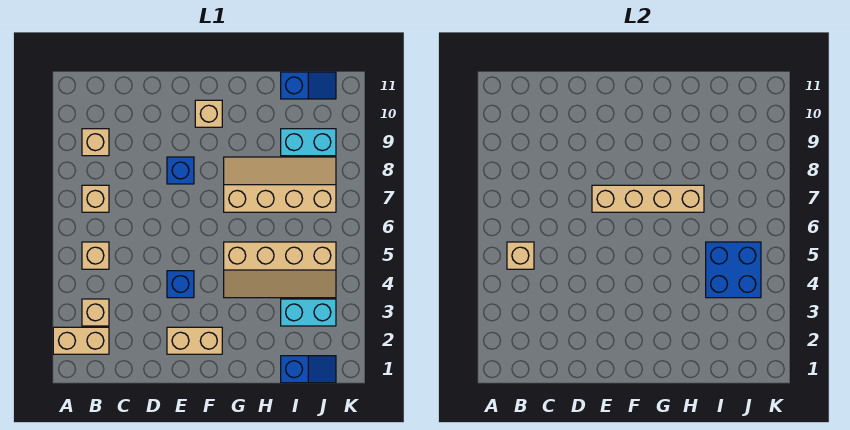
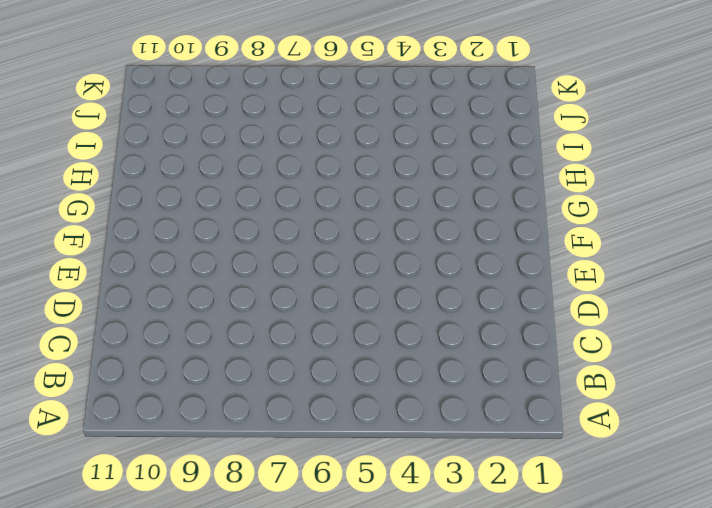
none -> tan 1x2 brick [53,327,109,354]
none -> tan 1x1 brick [82,299,109,326]
none -> tan 1x1 brick [82,242,109,269]

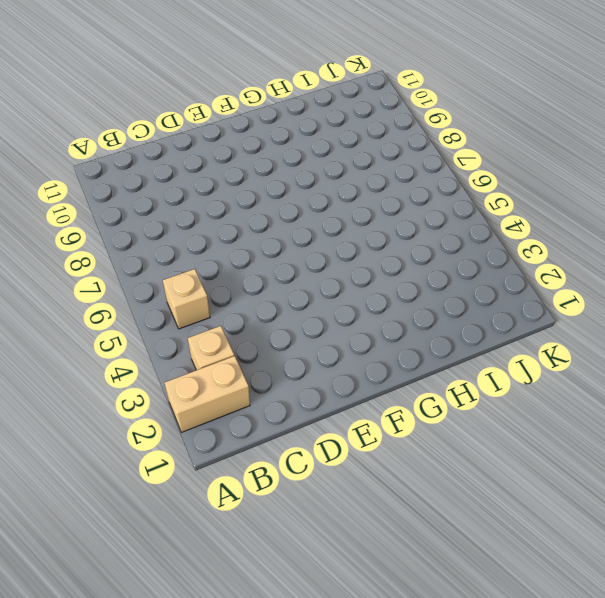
none -> tan 1x1 brick [82,185,109,212]
none -> tan 1x1 brick [82,129,109,156]
none -> tan 1x2 brick [167,327,222,354]

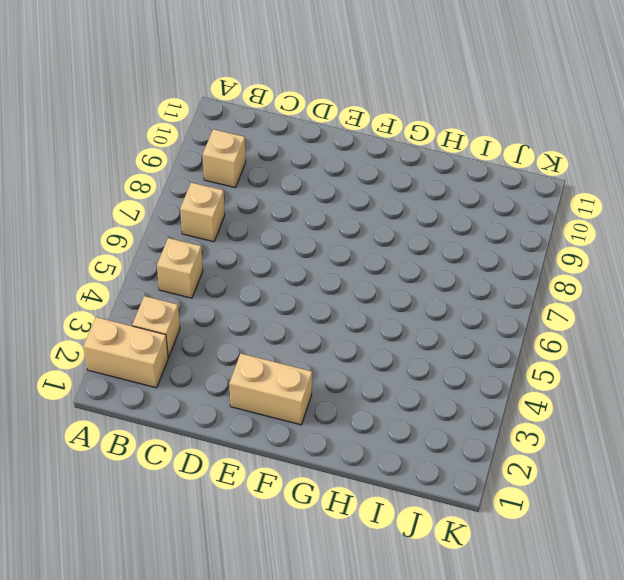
none -> blue 1x1 brick [167,271,194,298]
none -> blue 1x1 brick [167,157,194,184]
none -> tan 1x1 brick [195,100,222,127]

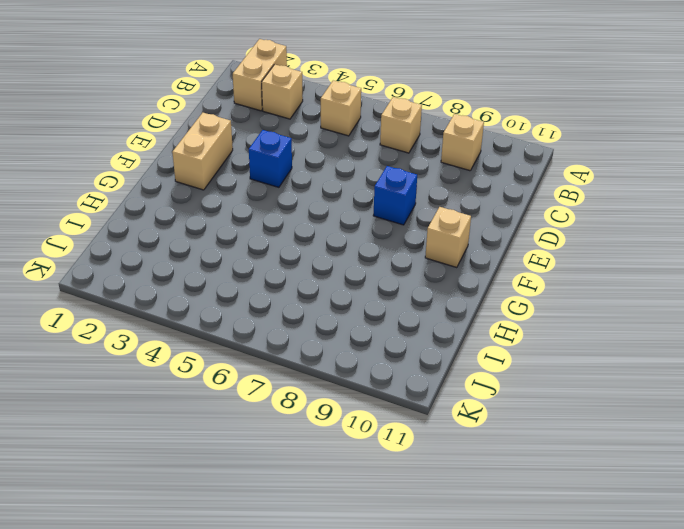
none -> tan 2x4 slope [224,242,336,298]
none -> tan 2x4 slope [224,157,336,212]
none -> blue 1x2 slope [281,356,336,383]

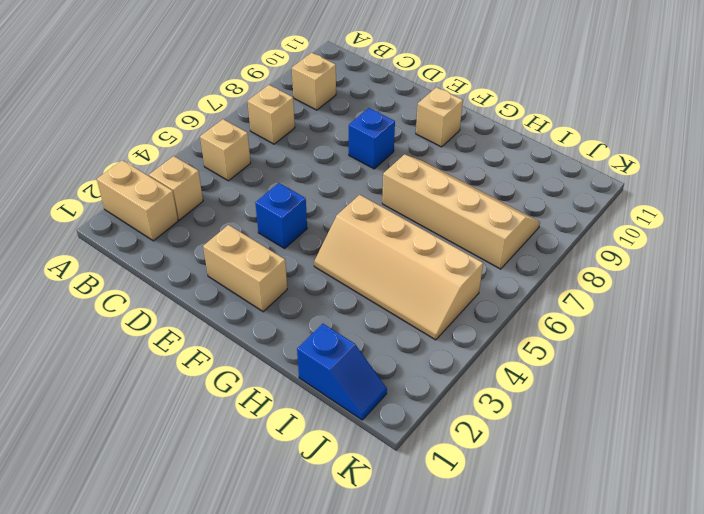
none -> cyan 1x2 brick [281,299,336,326]
none -> cyan 1x2 brick [281,129,336,156]
none -> blue 1x2 slope [281,72,336,99]

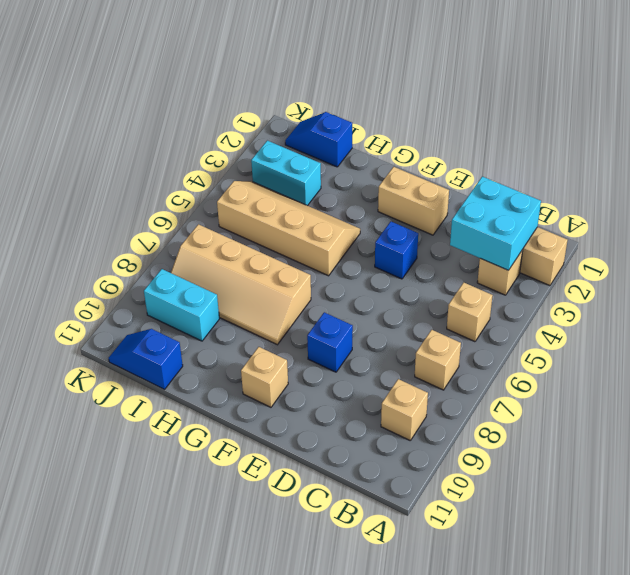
cyan 2x2 brick [450,177,541,270] -> none
none -> tan 1x1 brick [507,242,534,269]
none -> tan 1x4 brick [592,185,704,212]
none -> blue 2x2 brick [706,242,761,298]

